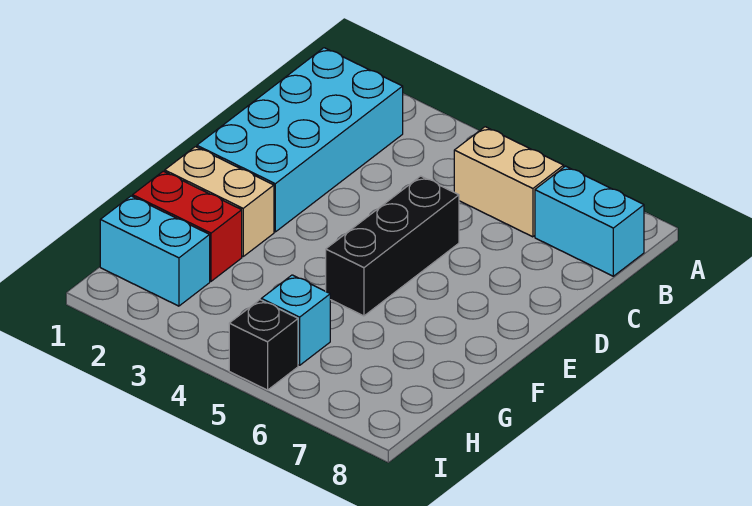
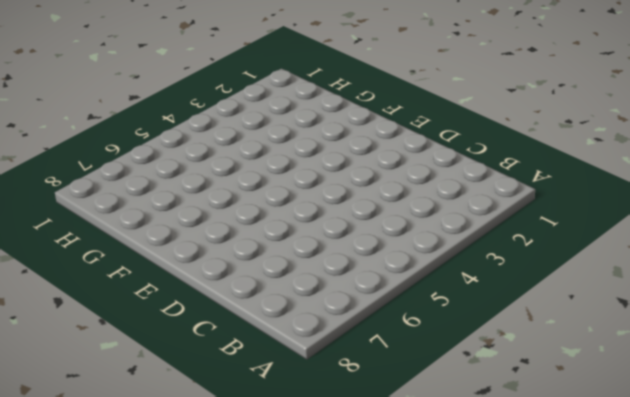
none -> cyan 2x4 brick [197,48,403,232]
none -> tan 1x2 brick [454,127,564,237]

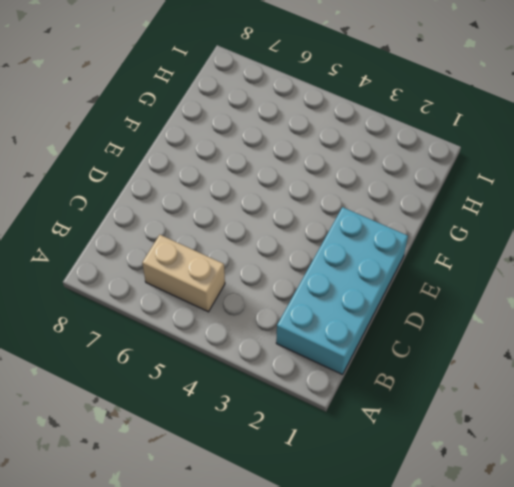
none -> cyan 1x2 brick [535,166,644,276]
none -> black 1x3 brick [326,176,459,316]

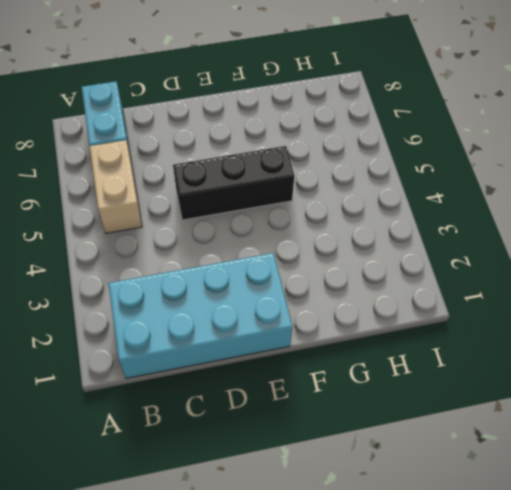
none -> tan 1x2 brick [165,147,274,256]
none -> red 1x2 brick [133,171,242,281]

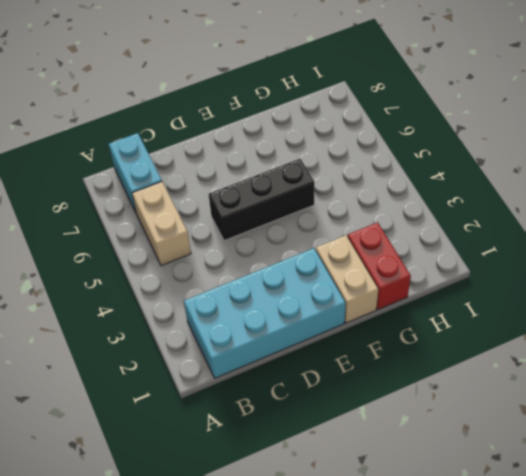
none -> cyan 1x2 brick [100,196,210,306]
none -> cyan 1x1 brick [261,275,330,365]

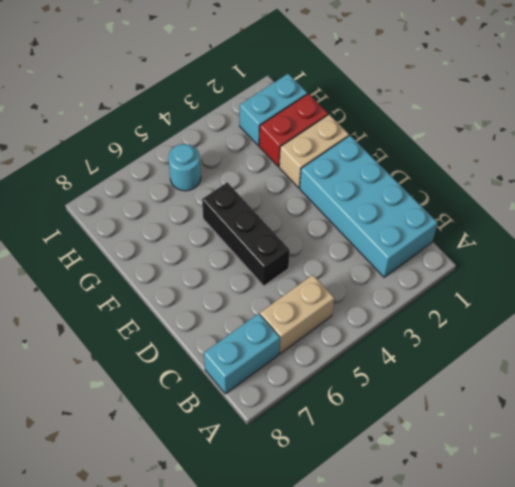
cyan 1x1 round brick [168,144,201,191] -> cyan 1x1 brick [261,275,330,365]
none -> black 1x1 brick [229,300,298,390]

